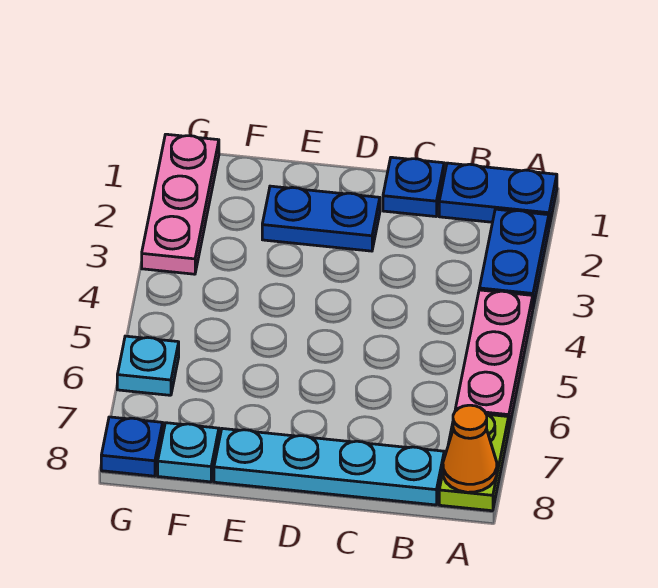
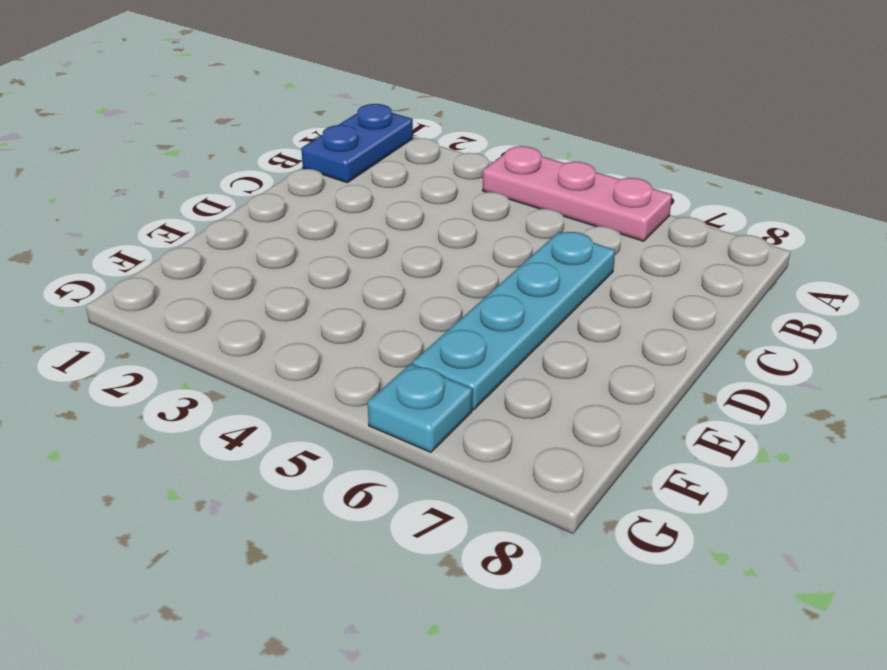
cyan 1x4 plate [412,232,615,410] -> cyan 1x4 plate moved to [214,429,444,505]
none -> blue 1x2 plate [479,209,549,307]
none -> lime 1x2 plate [439,414,509,511]
none -> blue 1x1 plate [383,157,444,216]

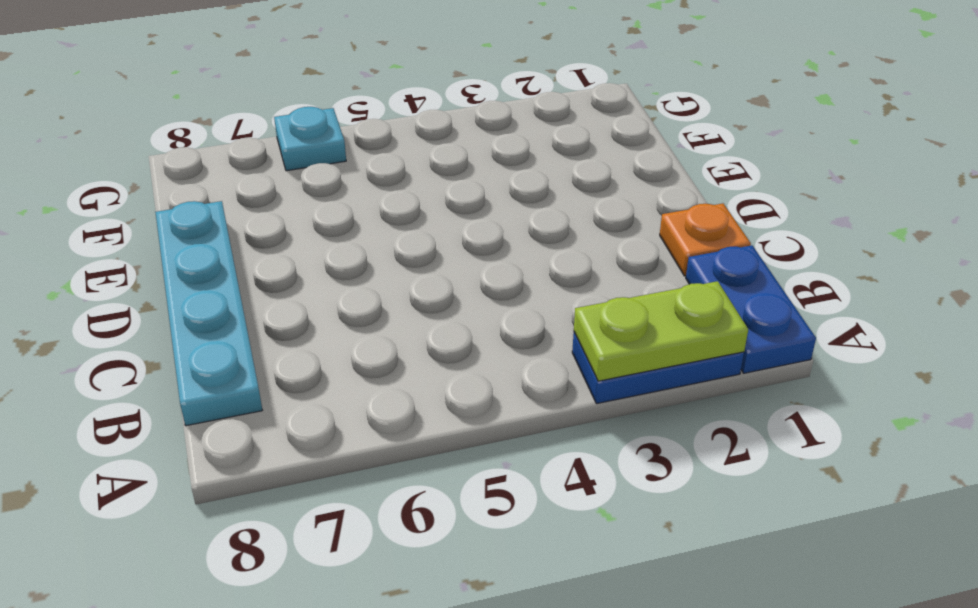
lime 1x2 plate [574,281,748,381] -> lime 1x2 plate moved to [439,414,509,511]
orange 1x1 plate [660,203,751,276] -> blue 1x1 plate [383,157,444,216]
none -> pink 1x3 plate [455,290,533,427]
none -> blue 1x2 plate [262,186,380,251]
none -> cyan 1x1 plate [158,423,219,482]

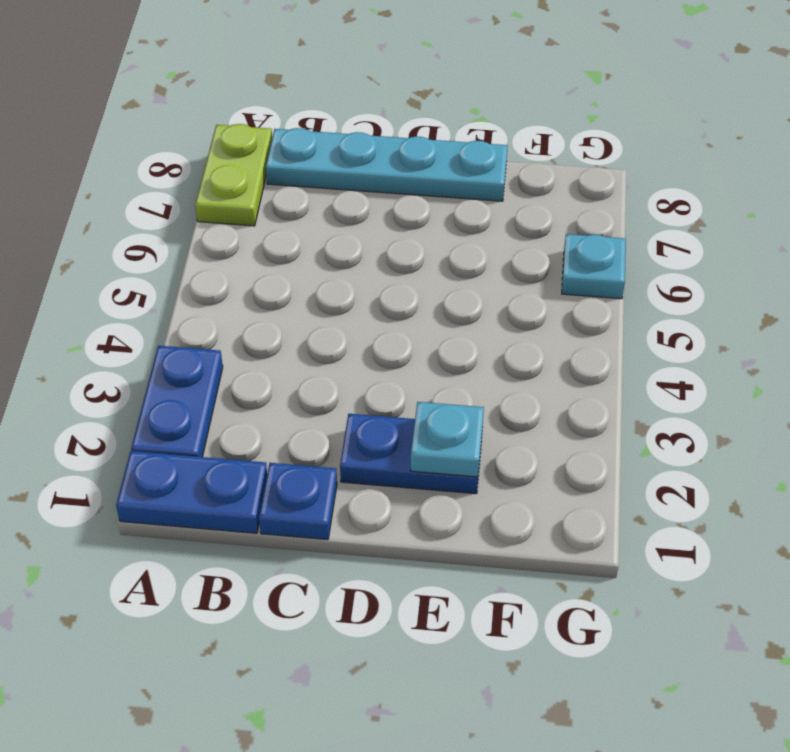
cyan 1x1 plate [411,402,484,477] -> cyan 1x1 plate moved to [158,423,219,482]
none -> pink 1x3 plate [455,290,533,427]
none -> pink 1x3 plate [142,134,219,274]
none -> blue 1x1 plate [101,417,163,476]

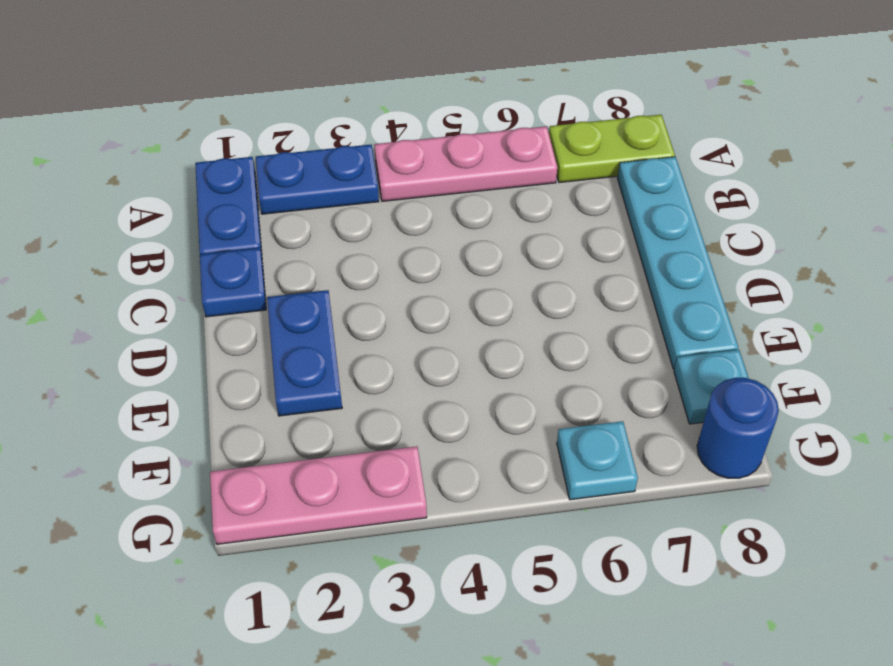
blue 1x1 round brick [697,378,779,478] -> blue 1x1 plate [101,417,163,476]
none -> orange 1x1 cone [443,405,497,492]

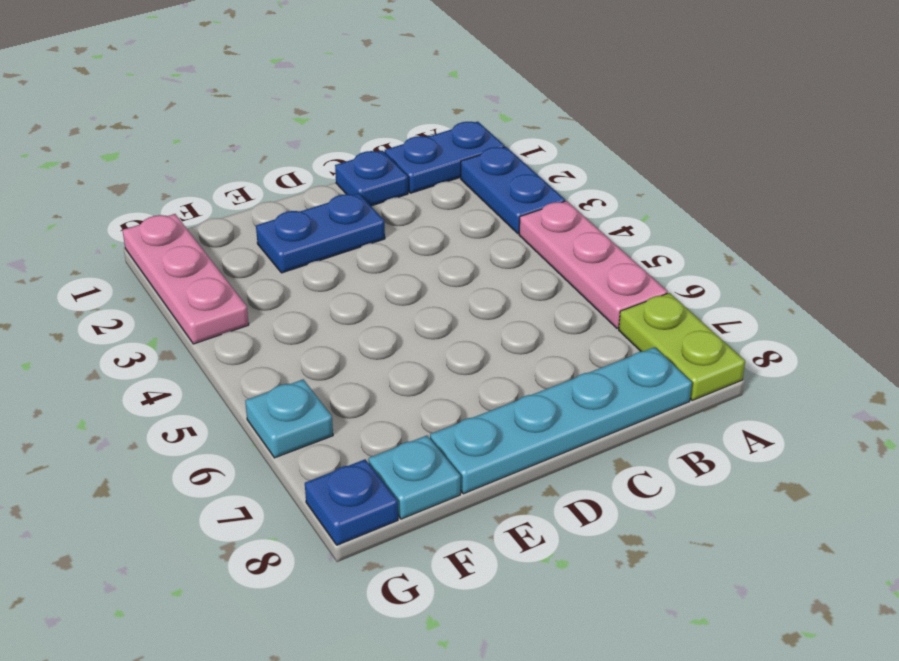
none -> orange 1x1 cone [443,405,497,492]

